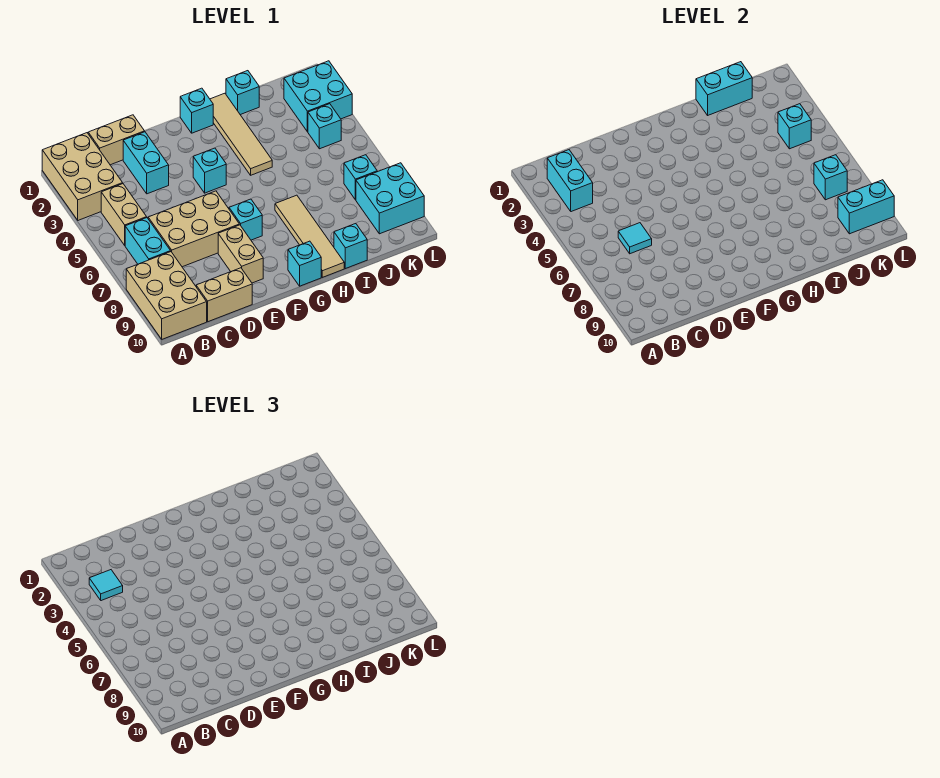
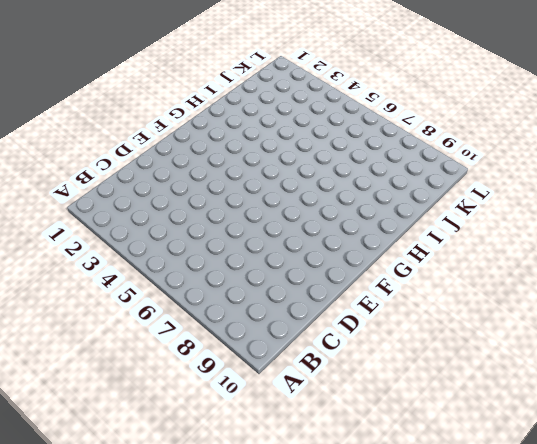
none -> tan 2x3 brick [42,133,123,220]
none -> tan 2x3 brick [126,252,207,339]
none -> tan 1x2 brick [101,184,147,245]

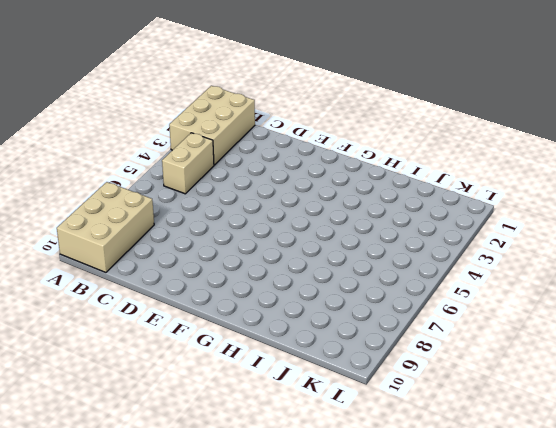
none -> cyan 1x2 brick [125,218,171,264]
none -> tan 1x2 brick [88,115,145,165]
none -> tan 2x3 brick [148,191,239,267]

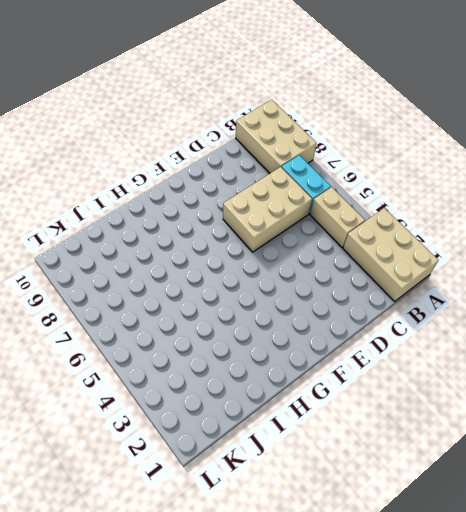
none -> tan 1x2 brick [88,115,145,165]
none -> tan 1x2 brick [196,268,252,322]
none -> cyan 1x2 brick [123,132,169,194]

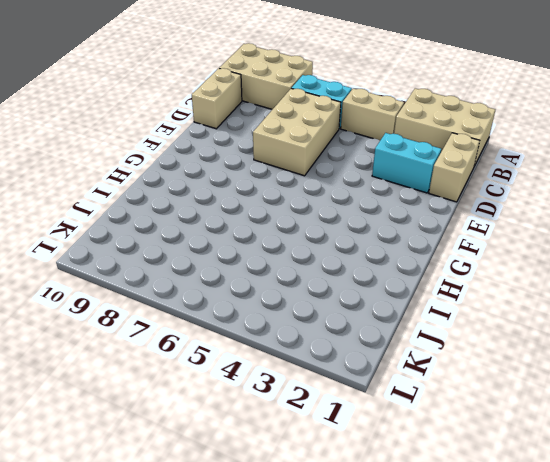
none -> tan 1x2 brick [218,225,263,283]
none -> cyan 1x1 brick [193,148,226,193]
none -> cyan 1x1 brick [229,199,262,240]

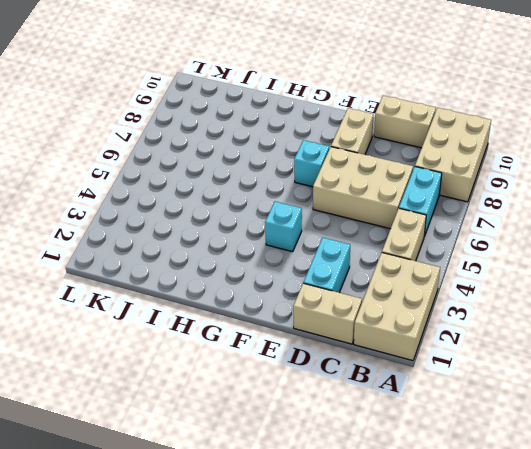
none -> cyan 1x1 brick [180,88,213,133]
none -> cyan 1x1 brick [288,241,321,286]
none -> tan 1x4 tile [210,93,272,175]

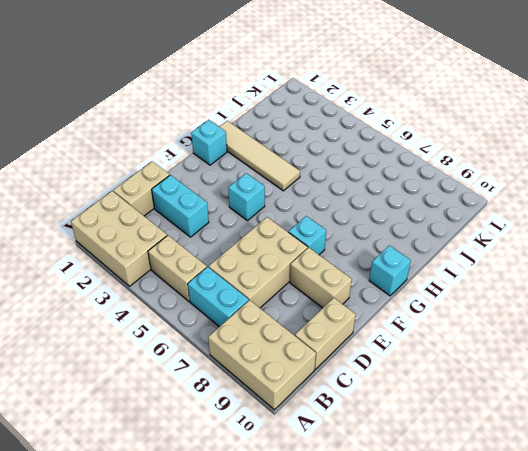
none -> tan 1x4 tile [275,195,344,277]
none -> cyan 1x1 brick [226,71,259,115]
none -> cyan 1x1 brick [334,224,367,269]

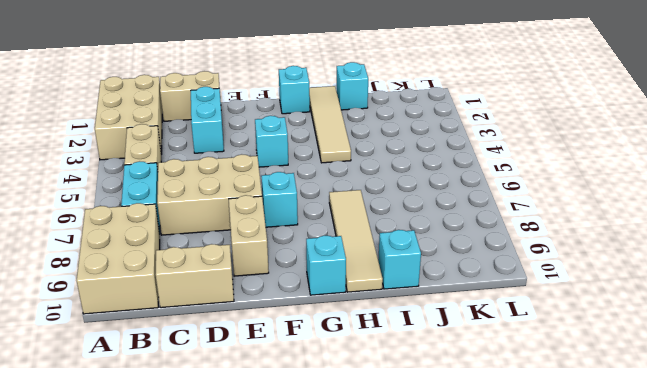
none -> cyan 2x2 brick [284,61,352,132]
none -> cyan 1x1 brick [308,104,341,149]
none -> cyan 1x1 brick [344,155,377,200]

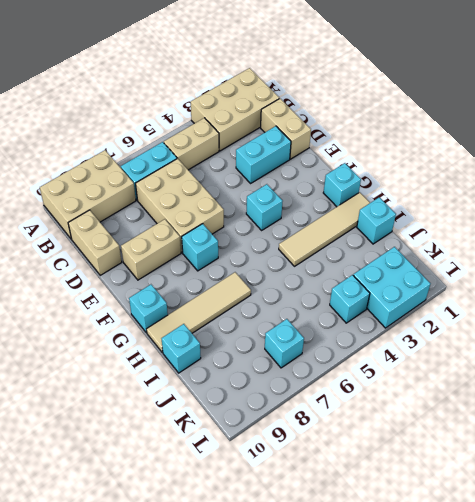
none -> cyan 2x2 brick [356,163,424,234]
none -> cyan 1x2 brick [547,150,593,212]
none -> cyan 1x1 tile [618,223,652,254]

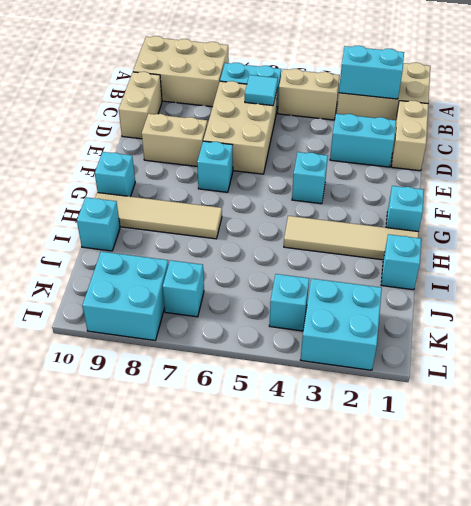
none -> cyan 1x2 brick [696,62,752,115]
none -> cyan 1x1 brick [778,104,811,149]
none -> cyan 1x1 brick [814,155,847,200]

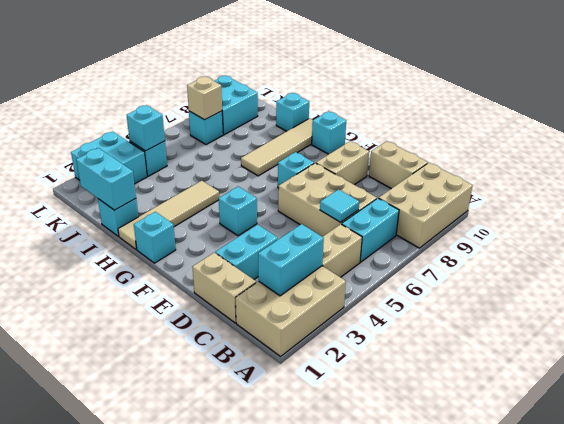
tan 1x1 brick [187,77,222,120] -> cyan 1x1 brick [814,155,847,200]
none -> cyan 1x2 brick [838,180,894,234]
none -> cyan 1x1 tile [89,570,123,601]

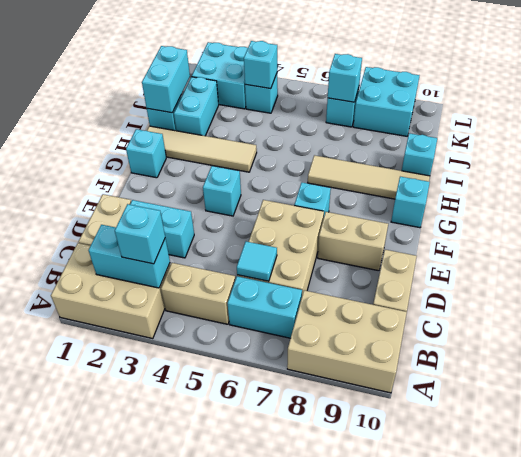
cyan 1x1 brick [115,204,165,264] -> cyan 1x1 tile [89,570,123,601]
cyan 1x2 brick [174,77,219,136] -> cyan 1x2 brick moved to [838,180,894,234]

